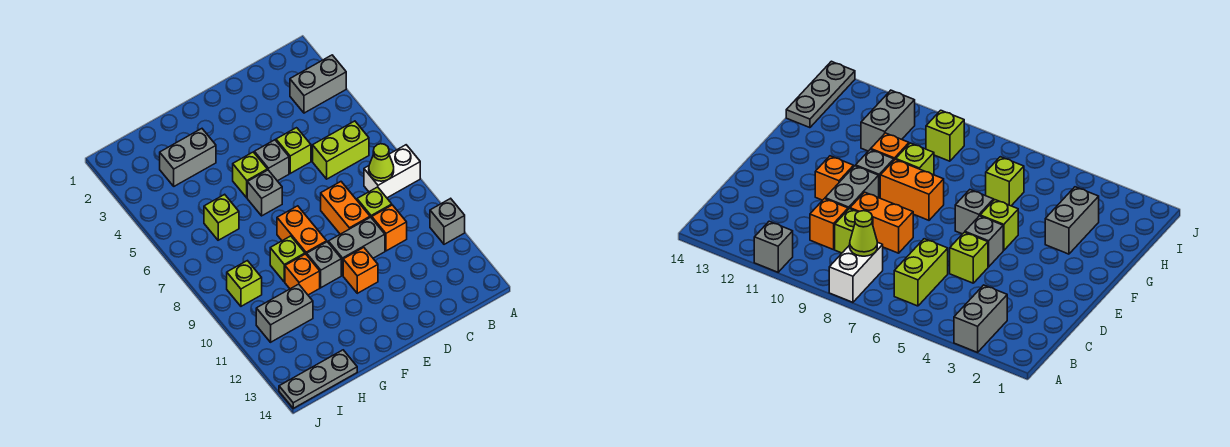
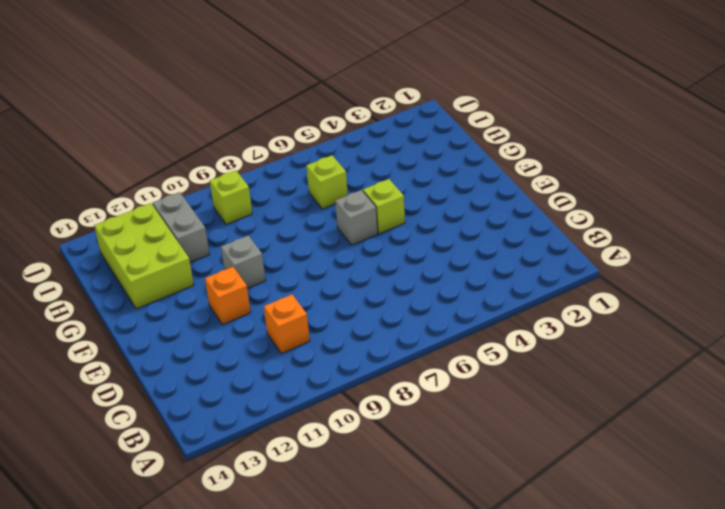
lime 2x3 brick [94,203,194,309] -> none
none -> grey 1x2 brick [290,55,346,113]
none -> white 1x2 brick [364,145,420,198]
none -> grey 1x1 brick [430,198,465,244]

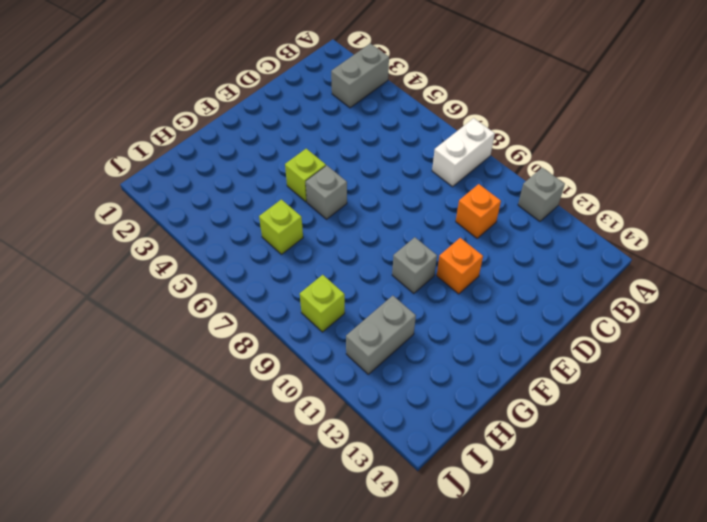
none -> lime 1x2 brick [313,121,369,179]
none -> lime 1x1 brick [357,187,392,218]
none -> lime 1x1 brick [276,128,311,173]

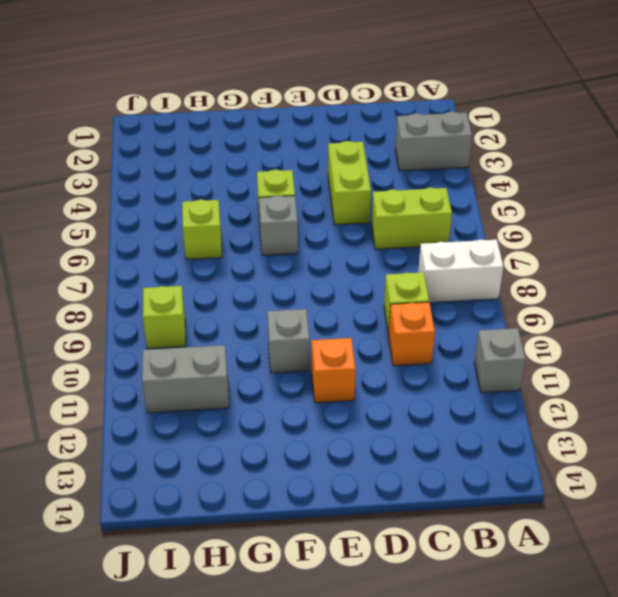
lime 1x2 brick [328,141,371,225] -> lime 1x1 brick [276,128,311,173]
none -> orange 1x2 brick [321,182,370,234]
none -> grey 1x2 brick [328,217,385,275]
none -> grey 1x1 brick [254,140,289,181]

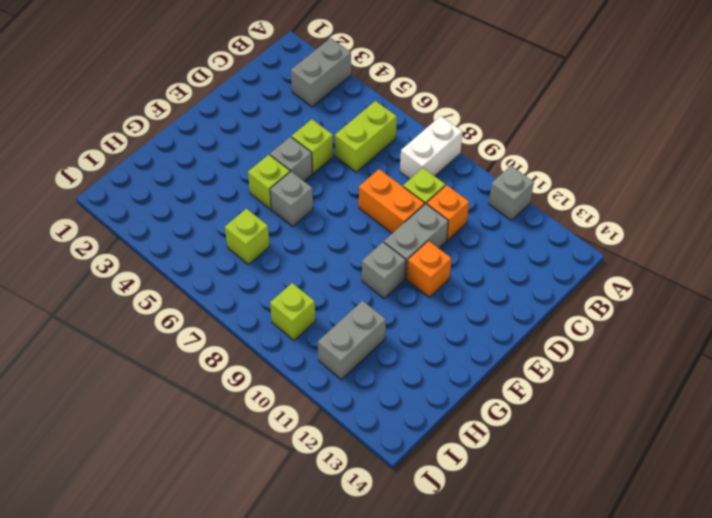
none -> orange 1x2 brick [277,206,327,255]
none -> grey 1x2 brick [160,129,216,186]
none -> lime 1x1 brick [270,236,305,282]

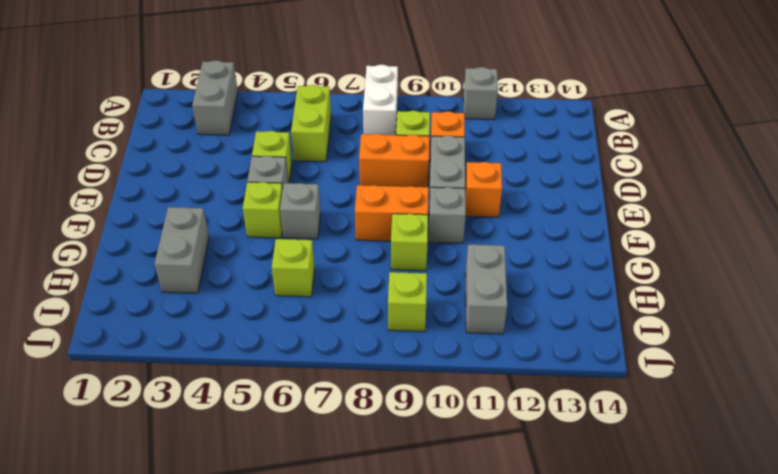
none -> orange 1x1 brick [285,254,320,295]
none -> grey 1x3 plate [279,350,357,408]
none -> lime 1x1 cone [369,144,394,181]

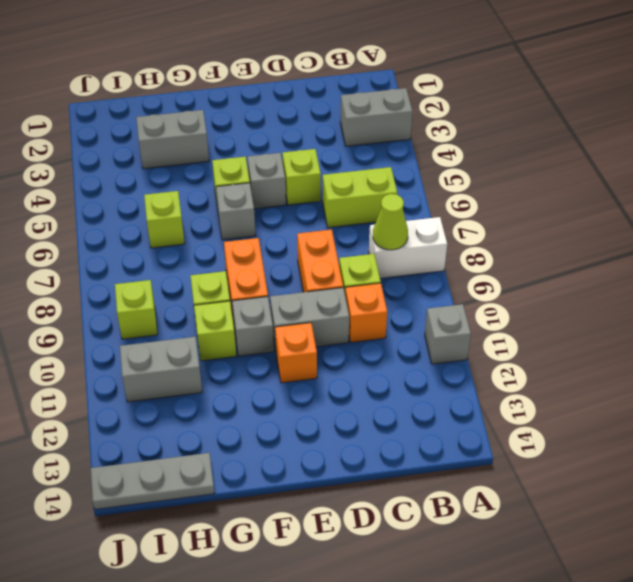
lime 1x1 brick [194,301,236,361] -> orange 1x1 brick [285,254,320,295]

